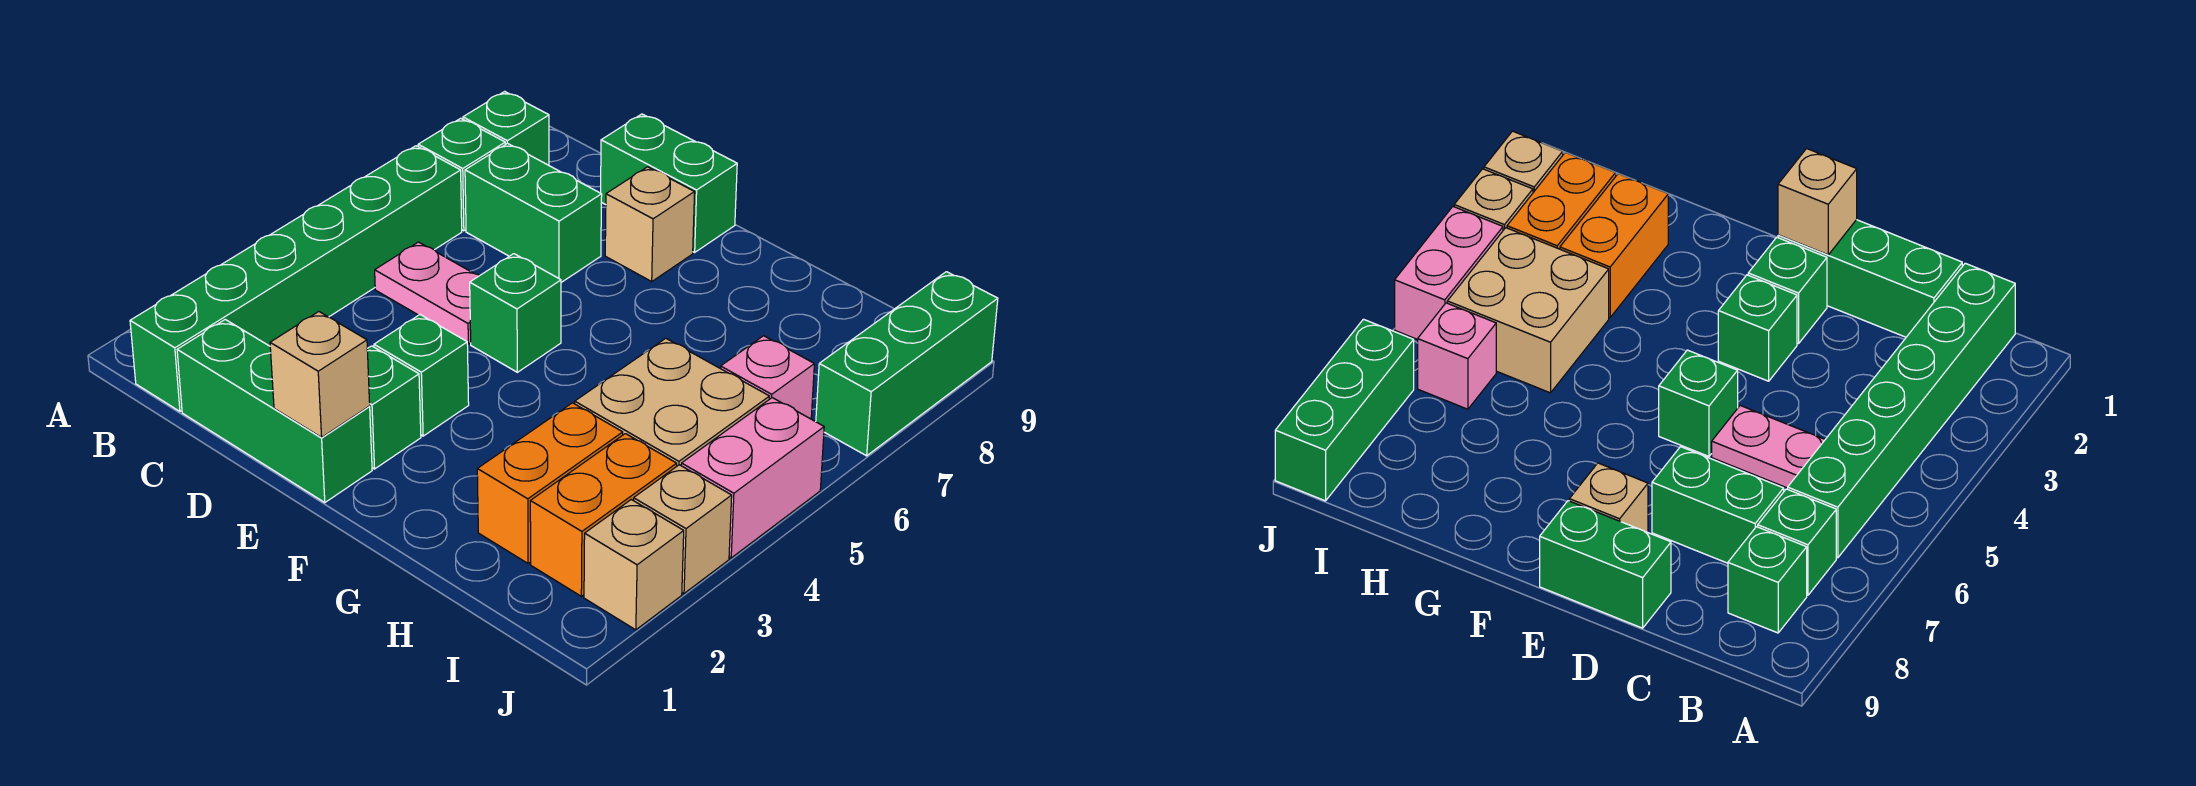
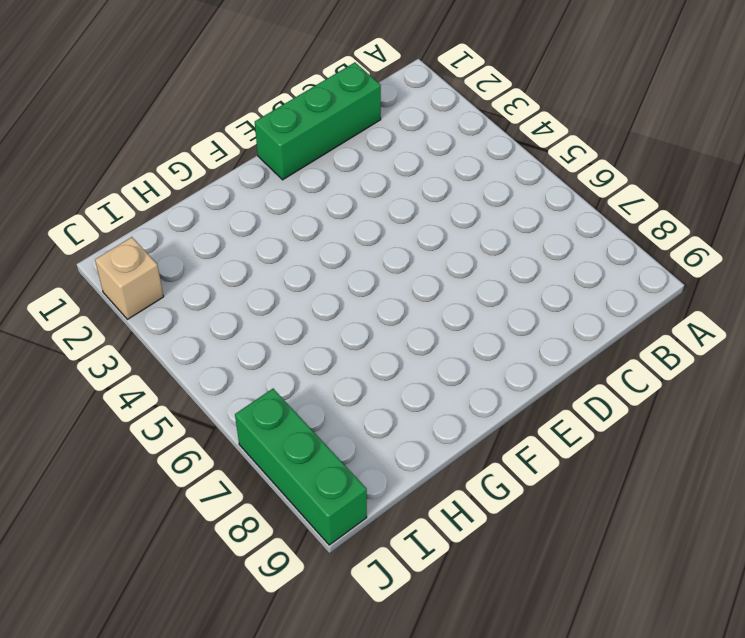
none -> green 1x6 brick [130,146,462,411]
none -> green 1x1 brick [418,118,505,231]
none -> green 1x1 brick [463,91,549,165]

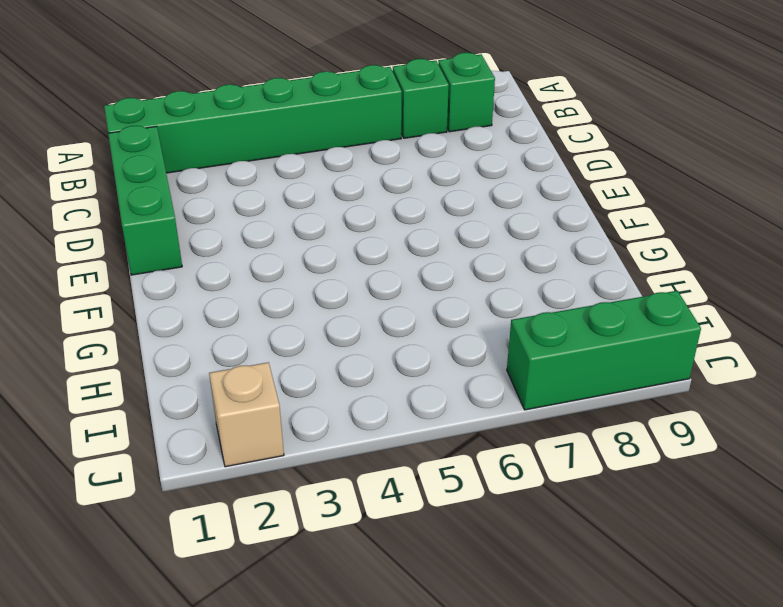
none -> pink 1x2 plate [375,242,479,344]
none -> green 1x2 brick [465,143,602,282]
none -> green 1x2 brick [601,114,737,252]

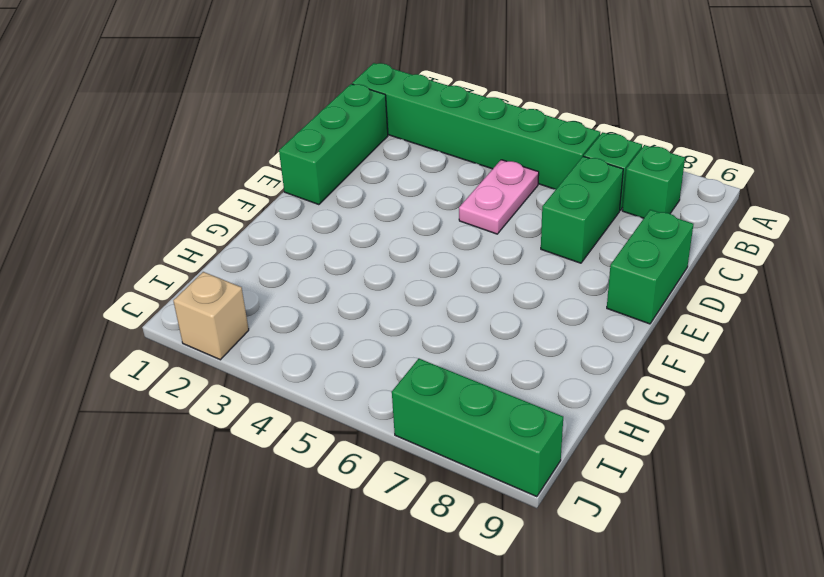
none -> green 1x1 brick [367,346,421,469]
none -> green 1x1 brick [374,315,469,436]
none -> green 1x1 brick [470,254,561,372]

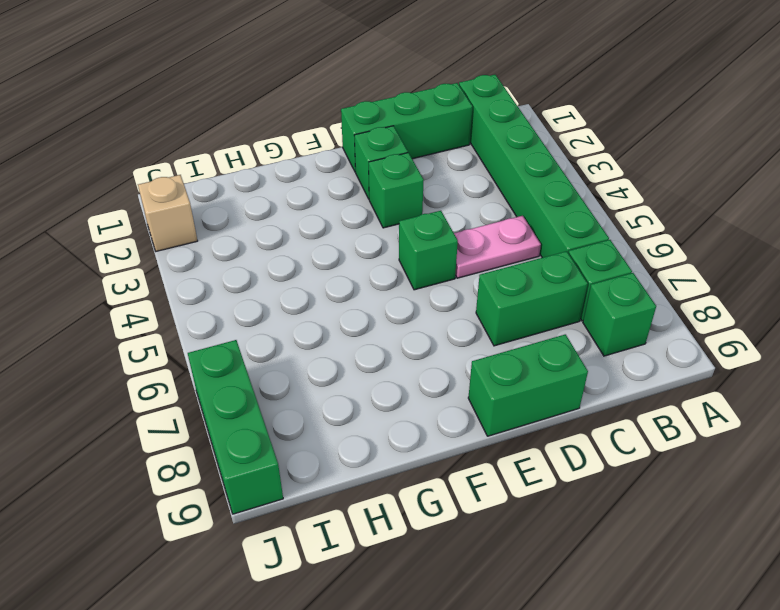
none -> tan 1x1 brick [605,167,695,281]
none -> orange 1x2 brick [477,403,623,564]
none -> tan 2x2 brick [575,338,770,466]

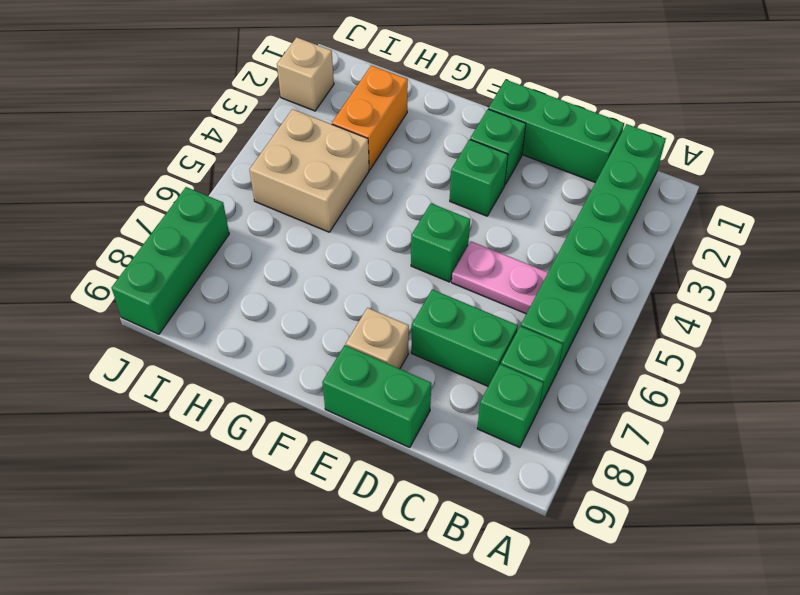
none -> orange 1x2 brick [530,434,677,596]
none -> pink 1x1 brick [721,336,814,419]
none -> tan 1x1 brick [634,465,732,593]

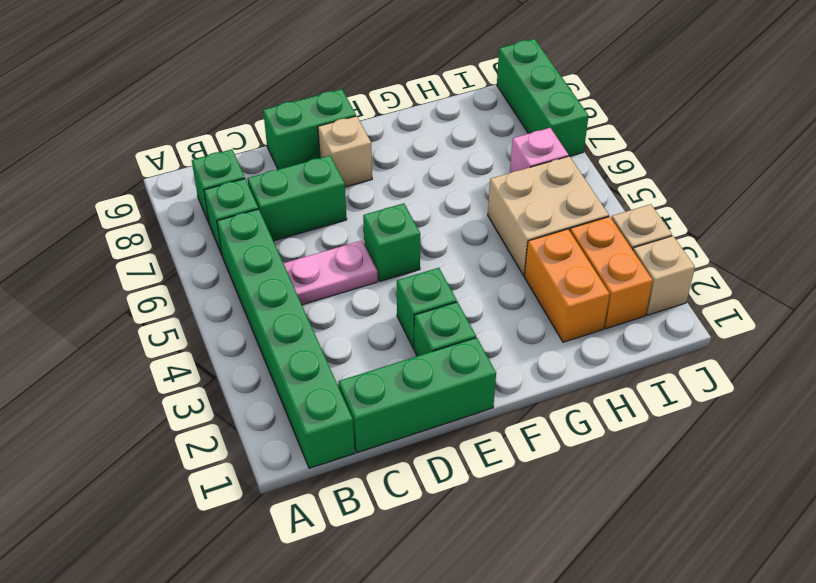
none -> pink 1x2 brick [681,398,824,558]
none -> tan 1x1 brick [270,312,370,437]

